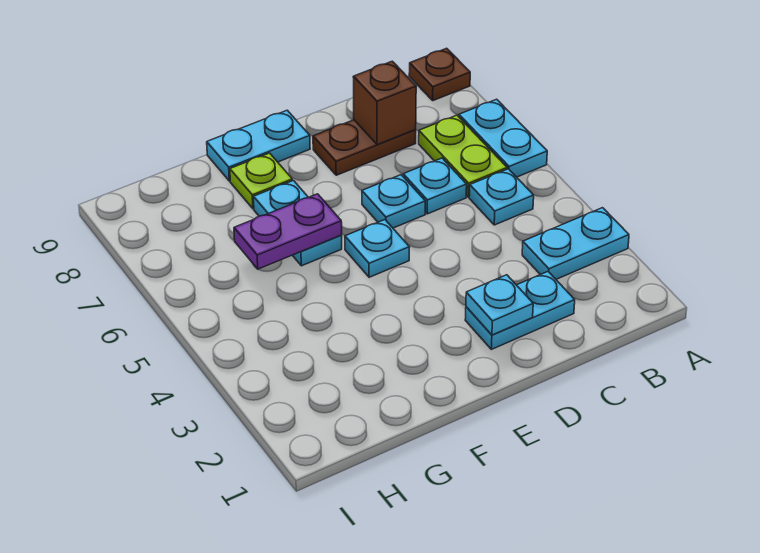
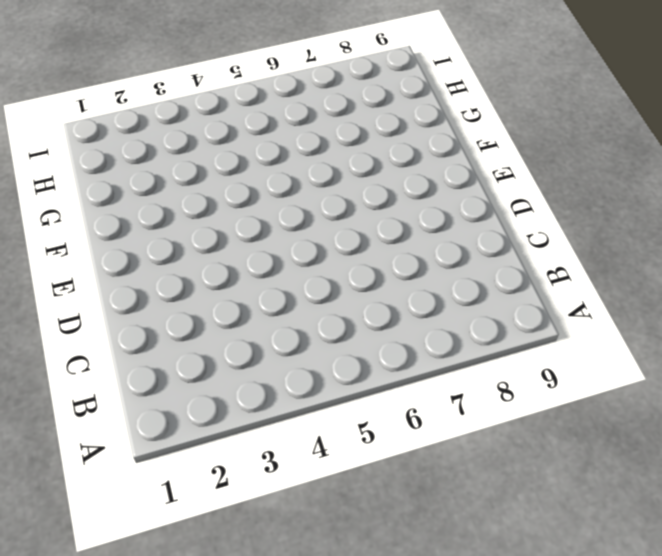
none -> cyan 1x2 plate [522,208,629,279]
none -> cyan 1x2 plate [459,99,547,177]
none -> brown 1x1 plate [409,48,470,101]

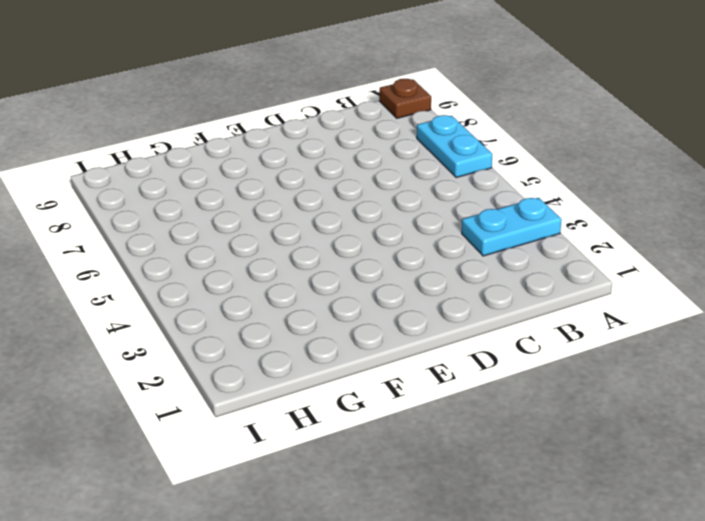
none -> cyan 1x1 plate [469,169,534,225]
none -> lime 1x2 plate [419,115,507,197]
none -> cyan 1x2 plate [465,272,575,349]

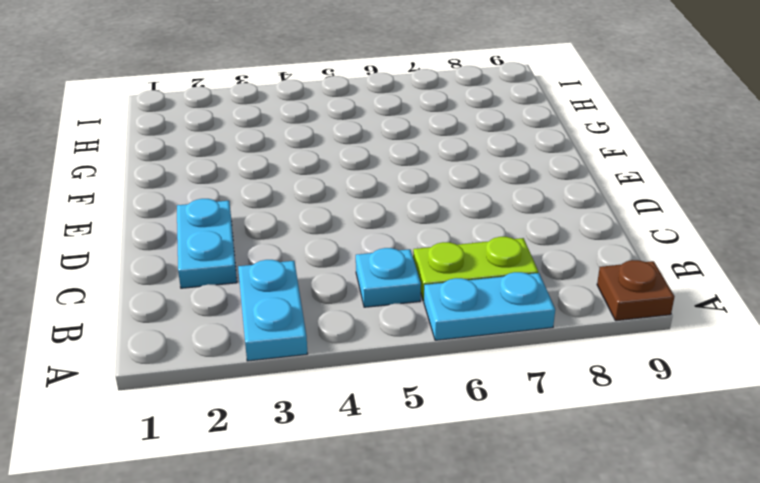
none -> cyan 1x1 plate [403,158,467,214]
none -> brown 1x2 plate [313,120,416,175]
none -> cyan 1x1 plate [362,175,425,228]

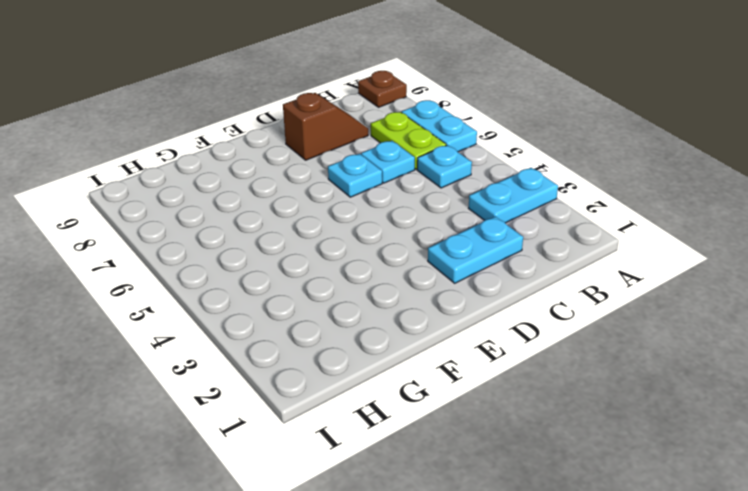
brown 1x2 slope [283,93,368,160] -> brown 1x2 plate [313,120,416,175]
none -> cyan 1x1 plate [345,220,409,277]
none -> cyan 1x2 plate [207,110,310,181]
none -> cyan 1x2 plate [254,181,342,266]

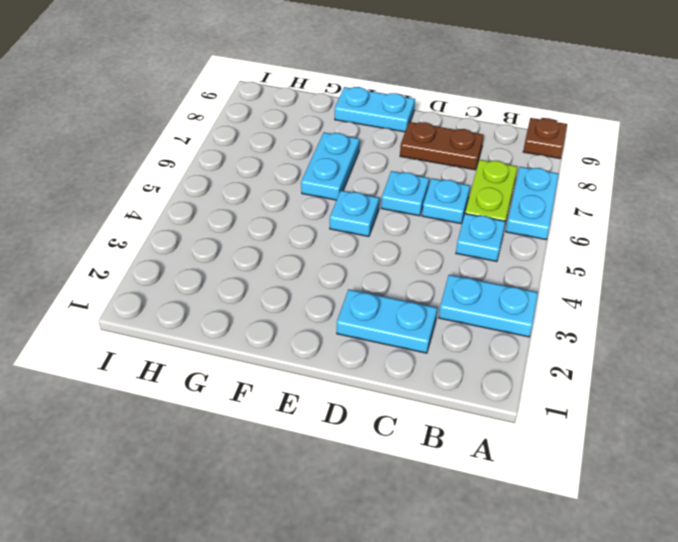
none -> lime 1x1 plate [230,153,292,209]
none -> brown 1x1 brick [353,61,416,145]
none -> cyan 1x1 plate [466,275,533,335]

